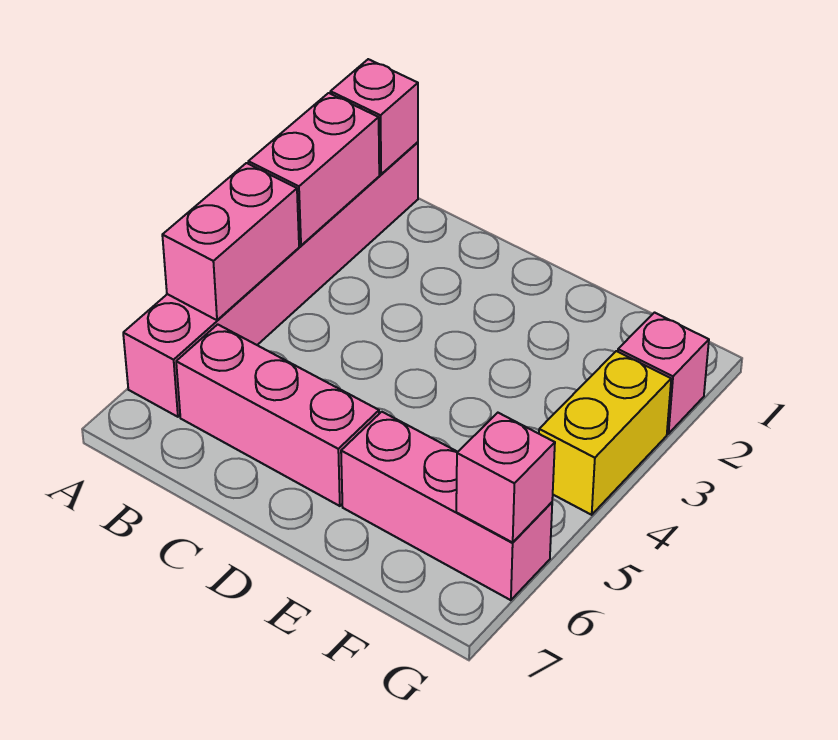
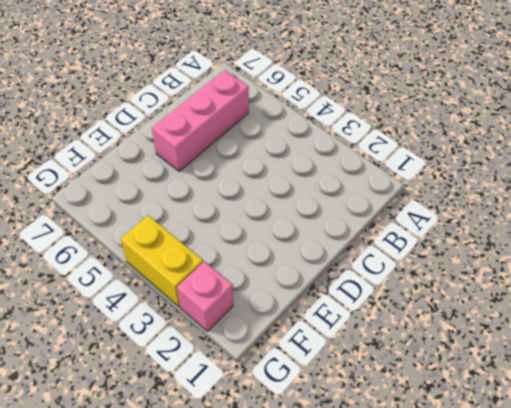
none -> pink 1x6 brick [123,142,418,417]
none -> pink 1x3 brick [341,412,552,600]

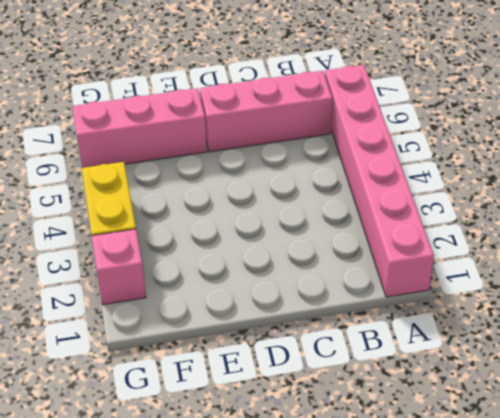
none -> pink 1x1 brick [330,59,418,174]
none -> pink 1x2 brick [248,93,379,245]

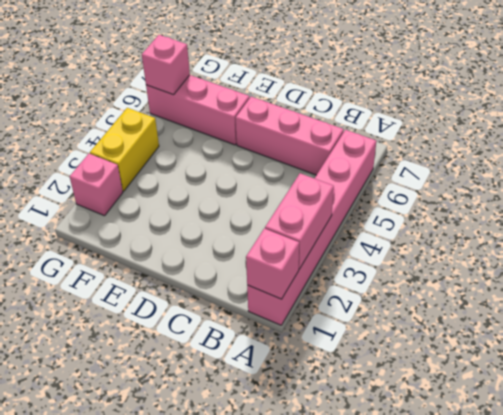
none -> pink 1x2 brick [162,163,299,320]

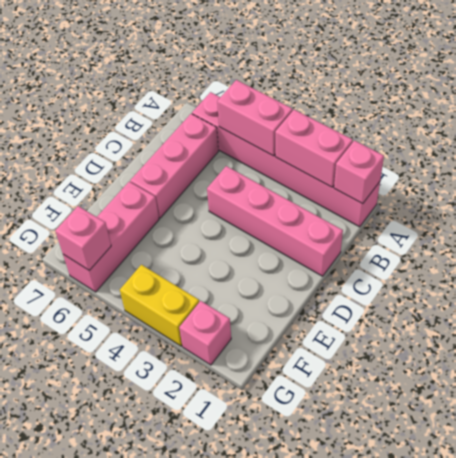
pink 1x4 brick [207,166,343,276] -> none

